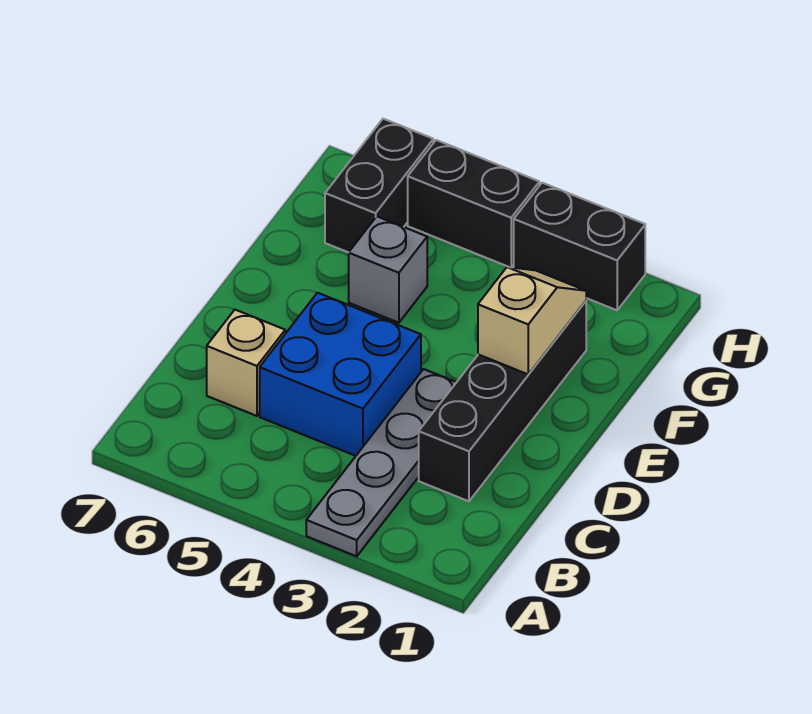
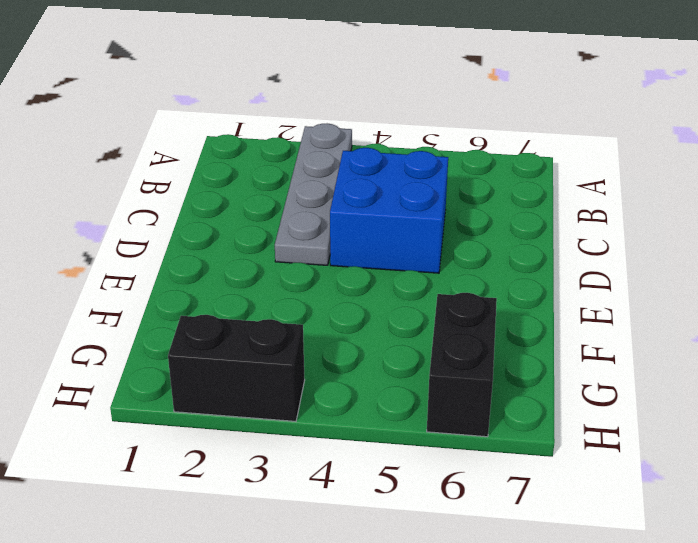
none -> black 1x4 brick [419,301,586,501]
none -> tan 1x1 brick [207,310,285,416]

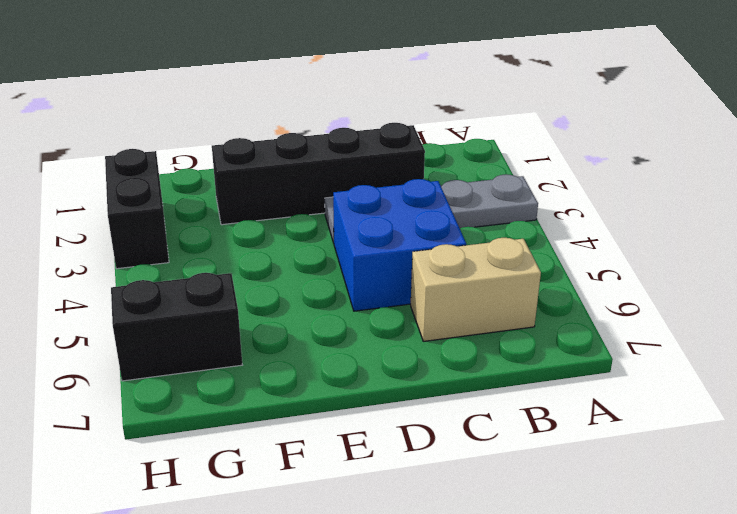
tan 1x2 brick [411,238,541,341] -> tan 1x1 brick [207,310,285,416]
none -> grey 1x1 brick [349,217,427,323]
none -> black 1x2 brick [408,140,539,267]

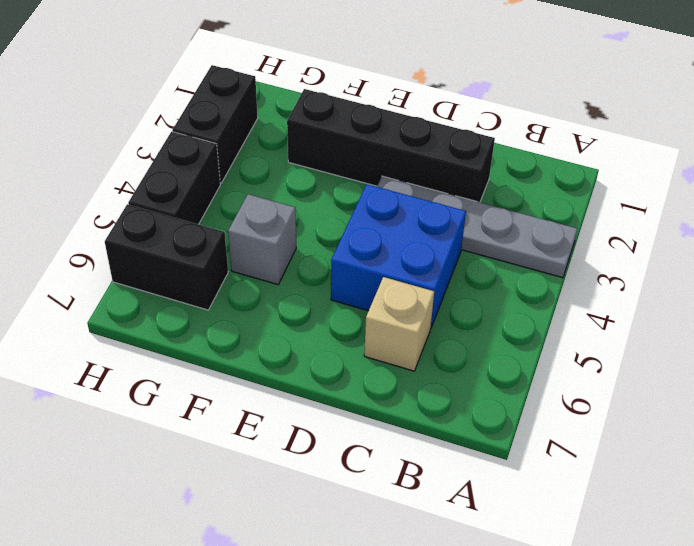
none -> tan 1x2 slope [478,267,586,374]

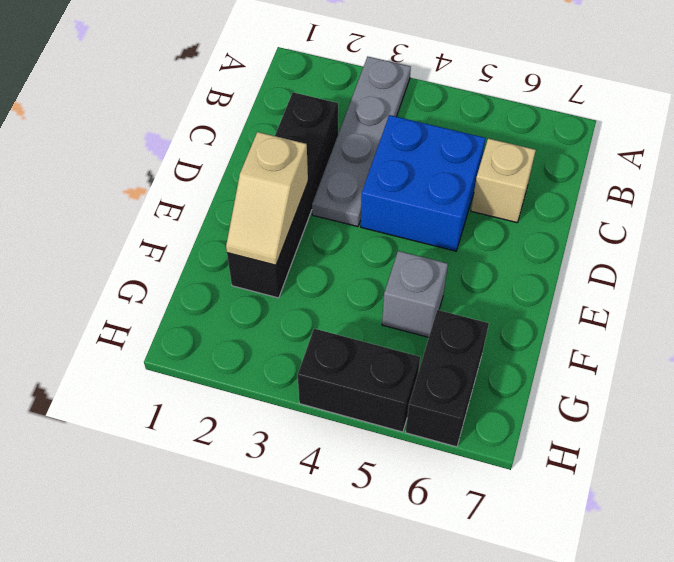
none -> black 1x2 brick [514,183,645,310]

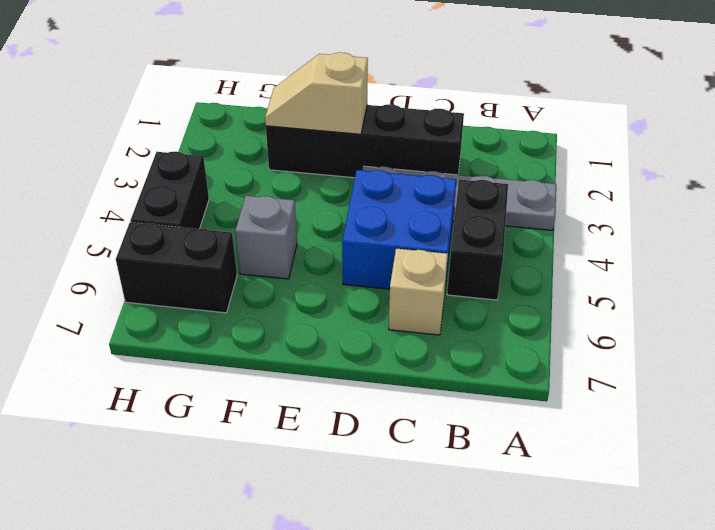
black 1x2 brick [447,179,508,300] -> black 1x2 brick moved to [514,183,645,310]

